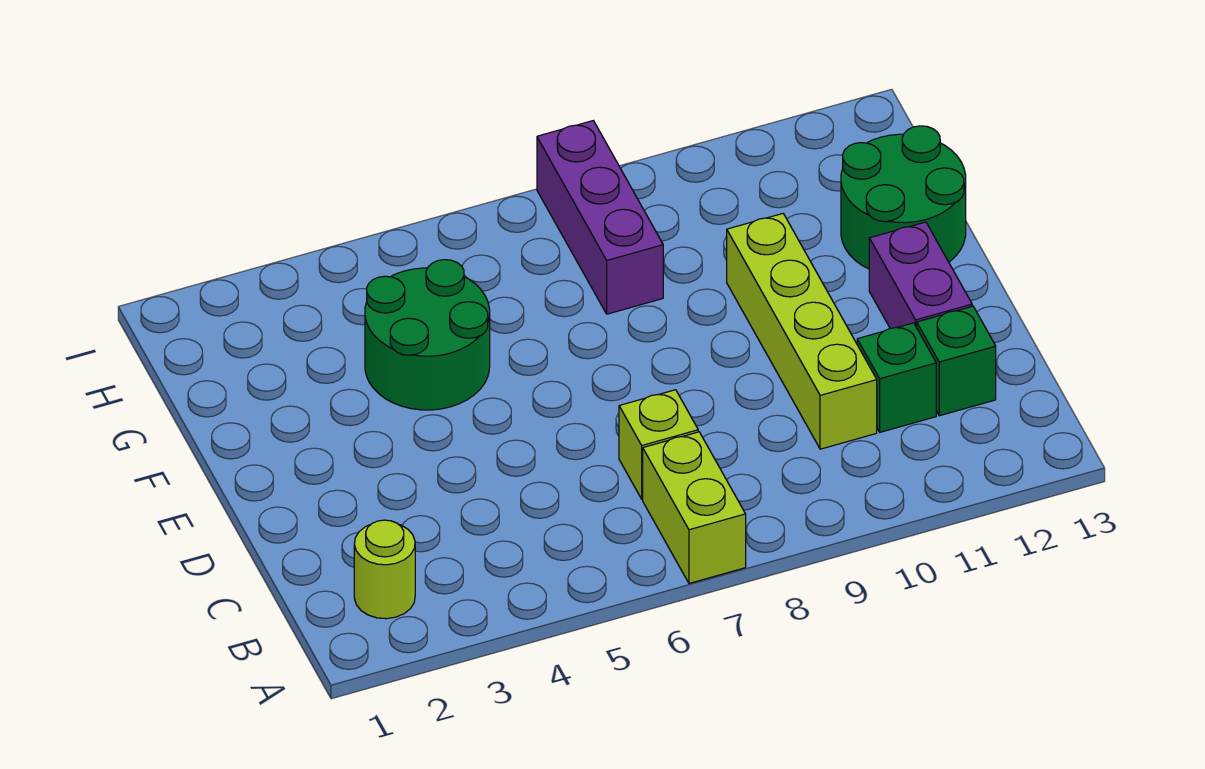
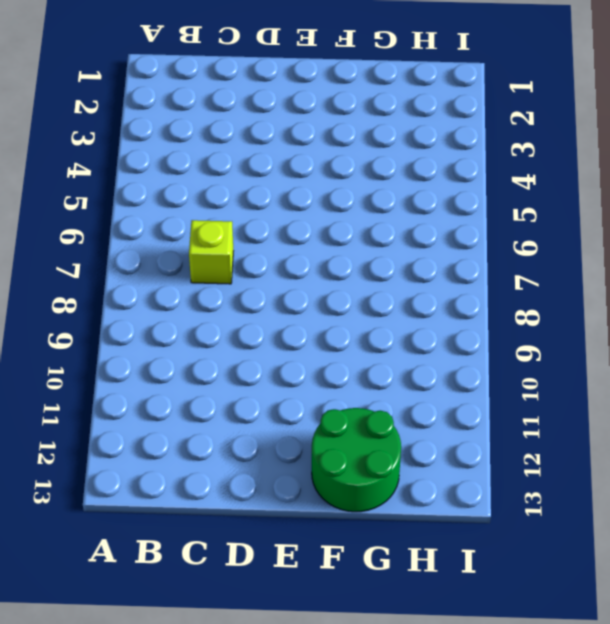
none -> lime 1x2 brick [643,432,746,583]
none -> lime 1x1 round brick [354,520,415,619]

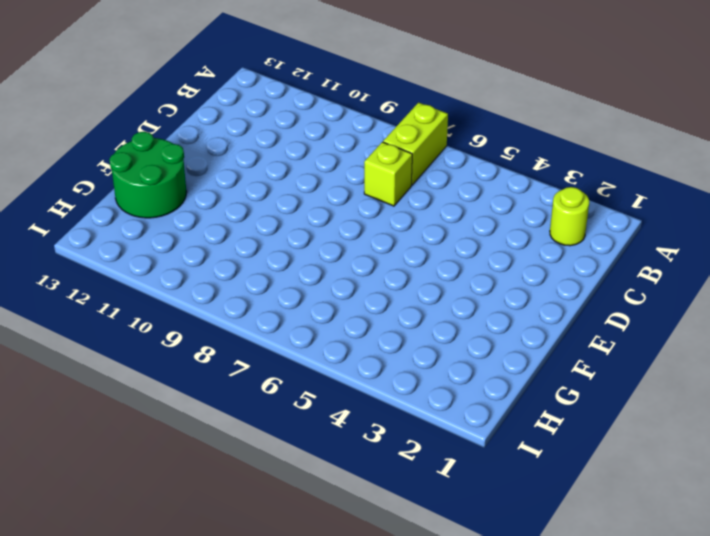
none -> lime 1x4 brick [727,214,877,449]
none -> green 1x1 brick [857,323,936,432]

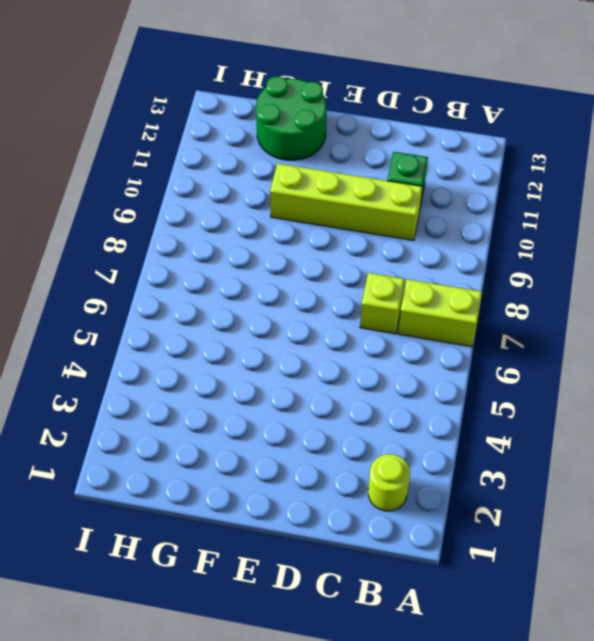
none -> green 1x1 brick [917,306,996,416]
none -> purple 1x2 brick [869,222,972,328]

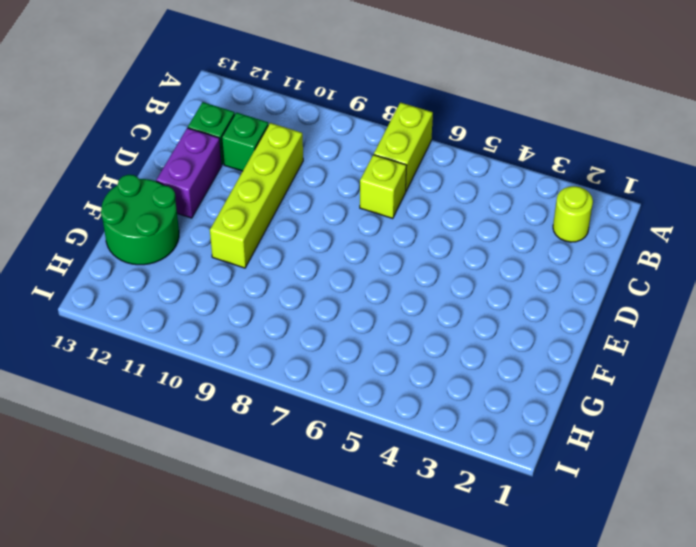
none -> green 2x2 round brick [365,260,490,410]
none -> purple 1x3 brick [537,121,663,314]

